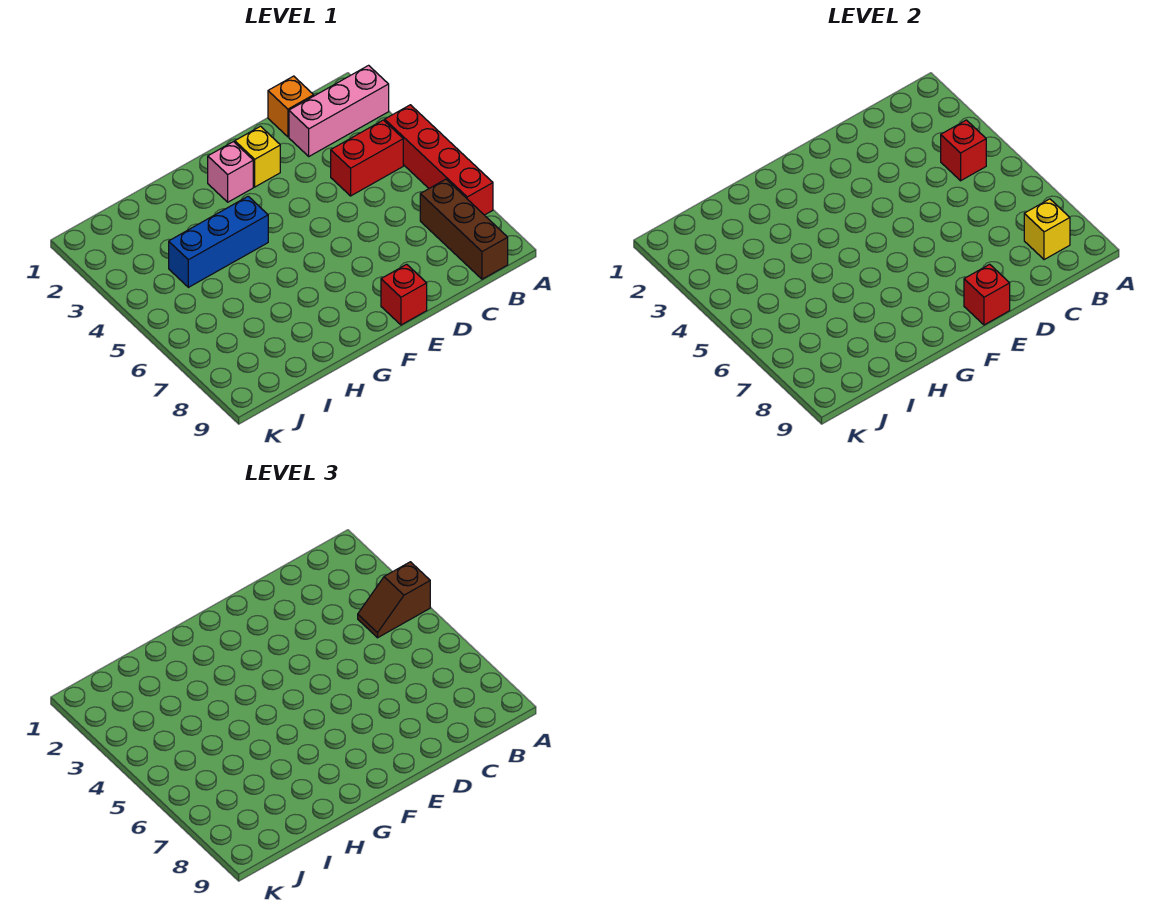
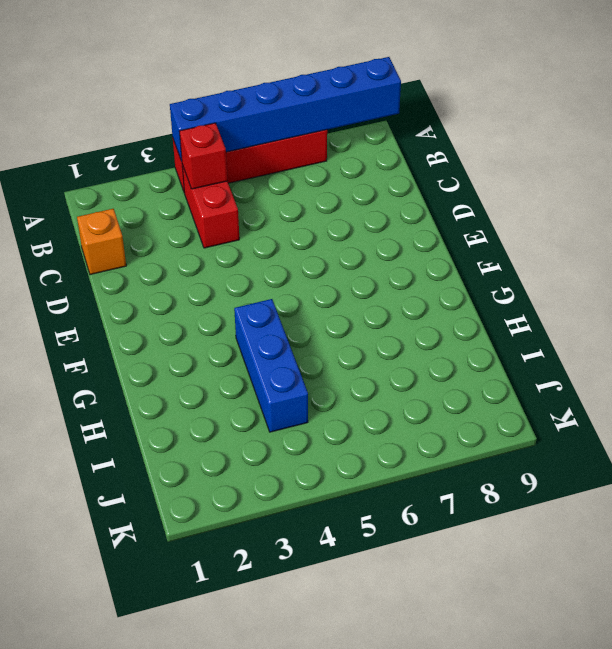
blue 1x6 brick [170,57,401,161] -> none
none -> pink 1x3 brick [289,65,389,156]
none -> brown 1x3 brick [420,179,508,279]
none -> yellow 1x1 brick [235,126,280,187]

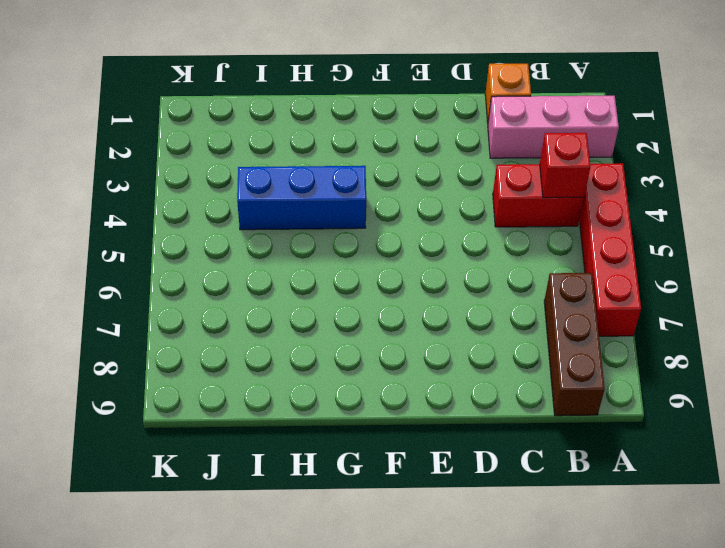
none -> yellow 1x1 brick [235,126,280,187]
none -> red 1x1 brick [381,264,427,325]
none -> pink 1x1 brick [208,142,253,202]

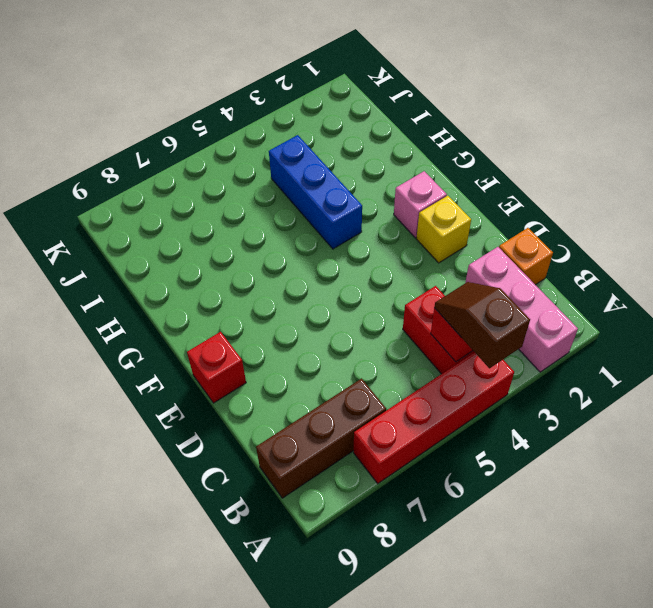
none -> yellow 1x1 brick [1024,199,1070,260]
none -> red 1x1 brick [964,264,1010,325]

